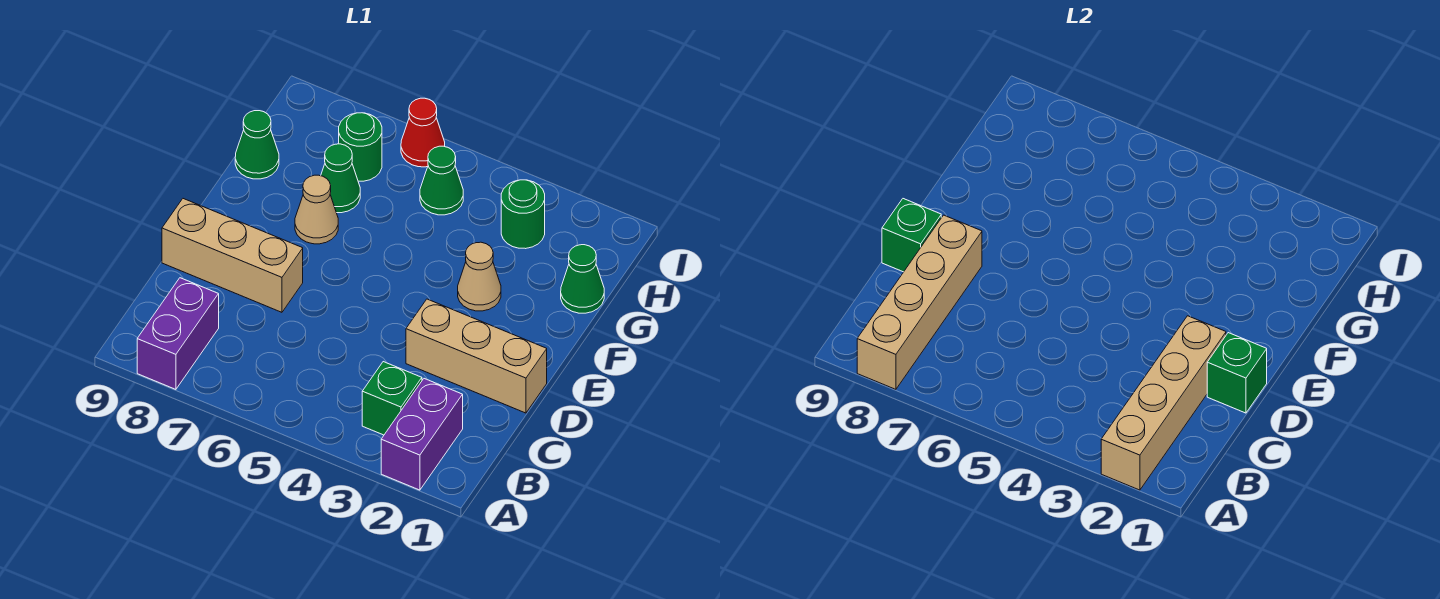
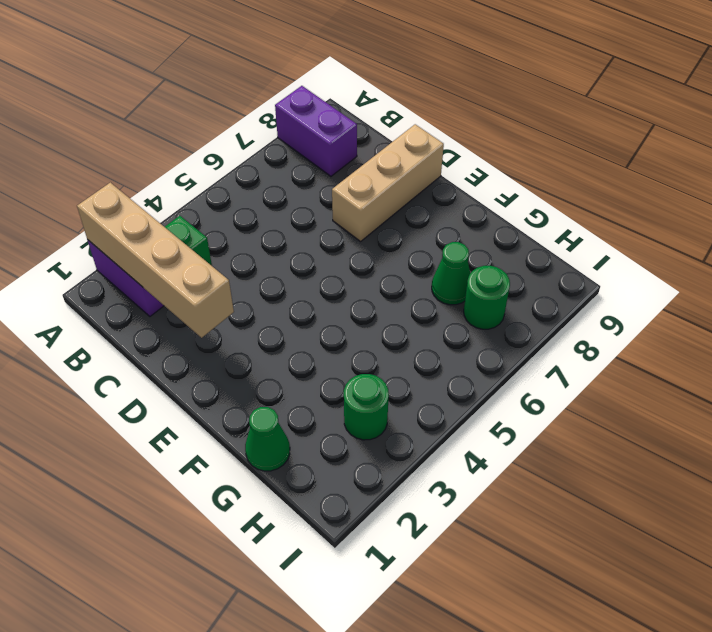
none -> tan 1x3 brick [406,299,547,413]
none -> tan 1x1 cone [458,242,501,311]
none -> tan 1x1 cone [295,175,338,244]

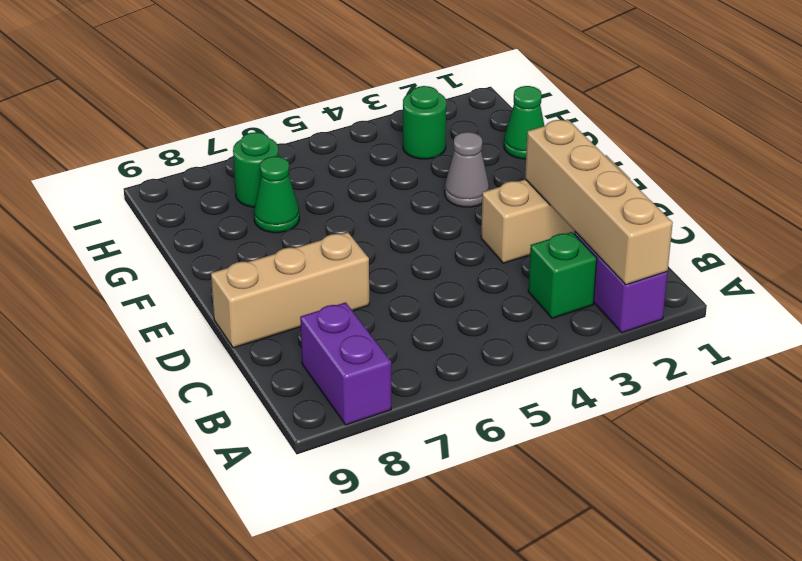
grey 1x1 cone [445,132,489,207] -> tan 1x1 cone [458,242,501,311]
none -> tan 1x1 cone [295,175,338,244]
none -> green 1x1 cone [235,111,279,179]
none -> green 1x1 cone [420,146,463,215]

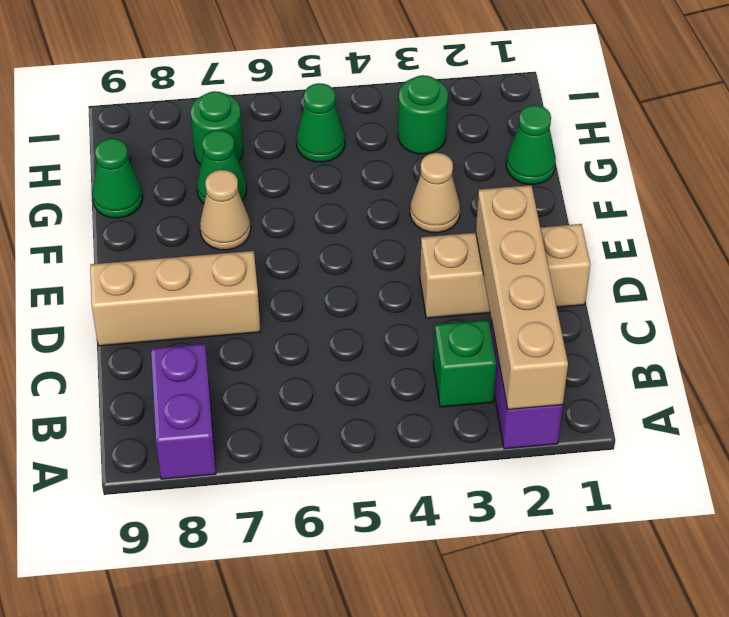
none -> red 1x1 cone [401,98,445,167]
none -> tan 1x4 brick [857,215,982,389]
none -> green 1x1 brick [1207,333,1267,413]

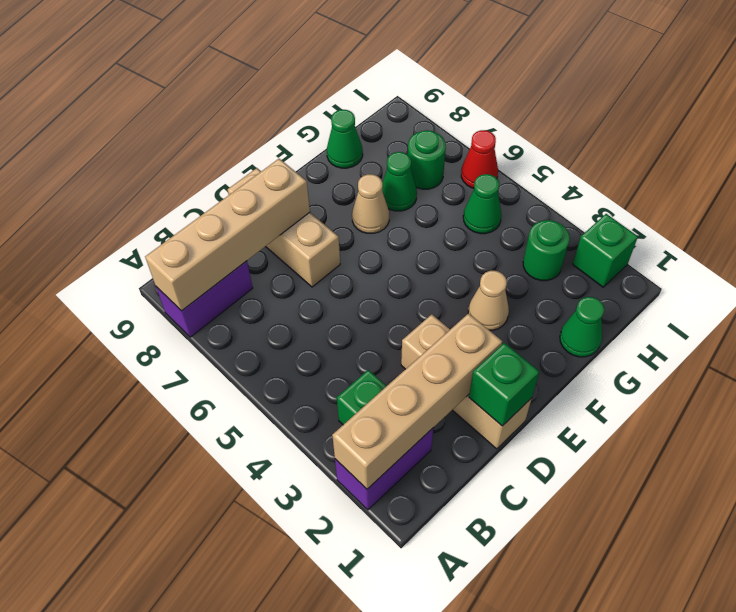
green 1x1 brick [573,214,638,287] -> green 1x1 brick moved to [882,199,941,272]

